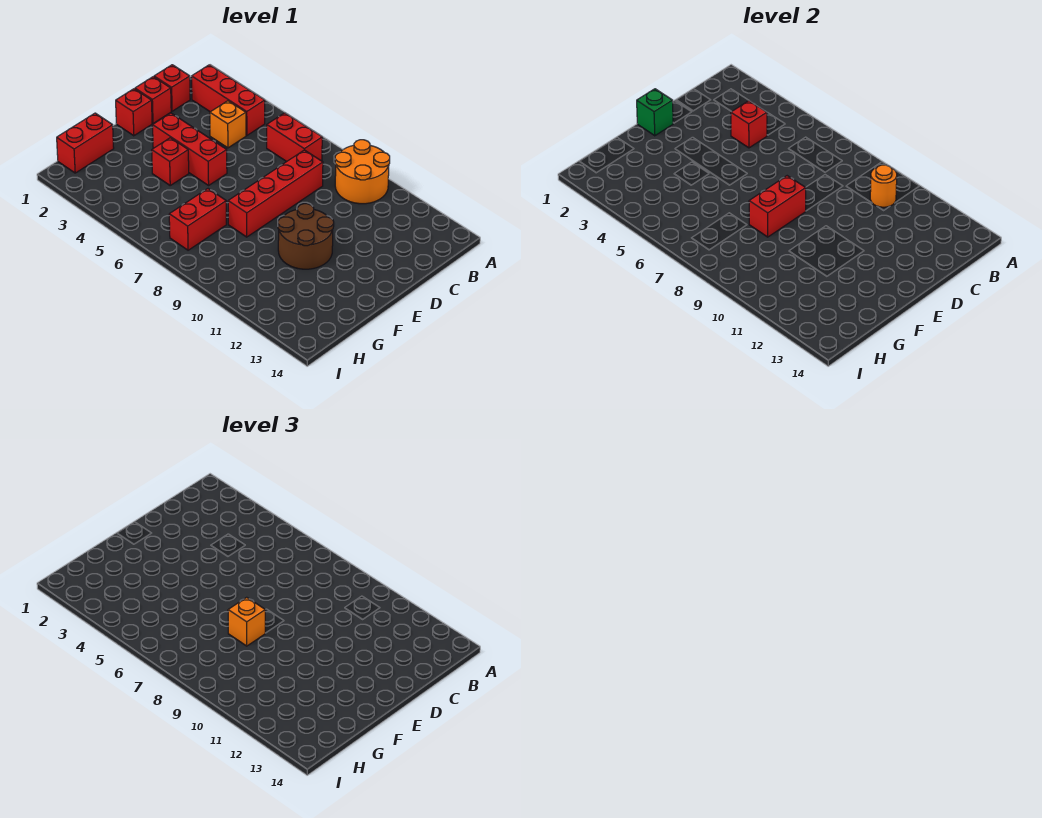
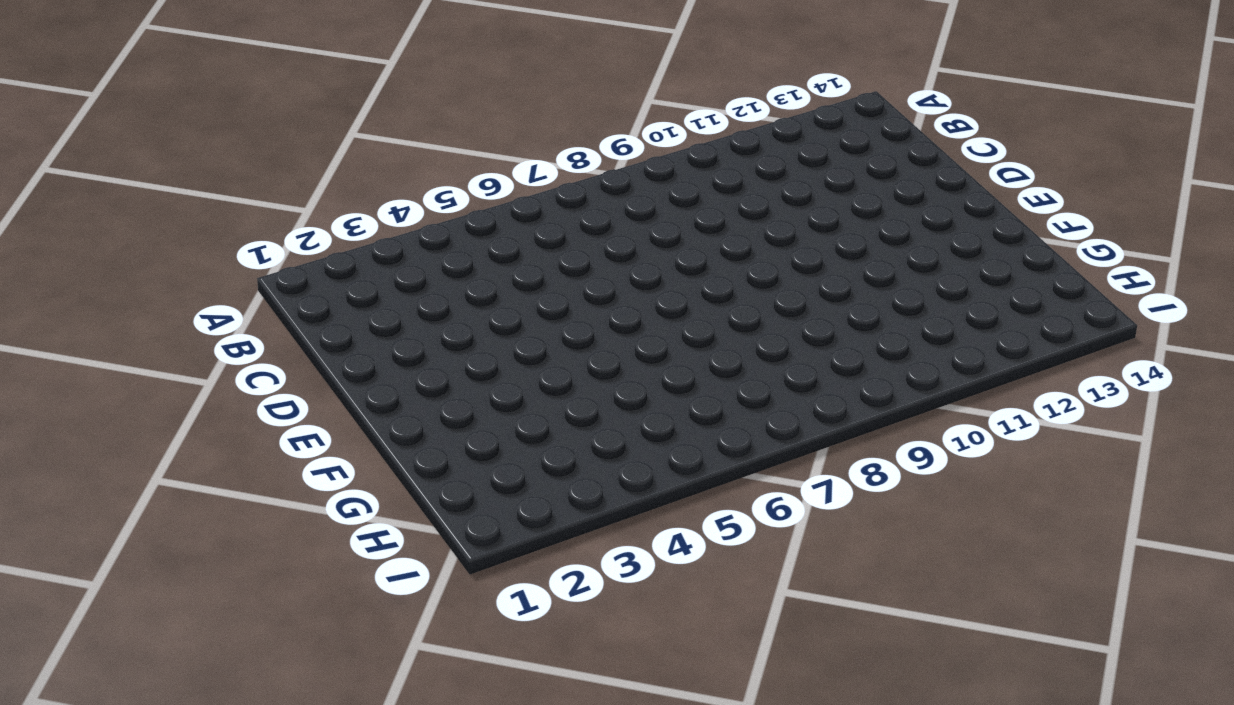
none -> orange 2x2 round brick [335,140,390,204]
none -> red 1x3 brick [192,65,265,135]
none -> red 1x2 brick [267,113,322,162]

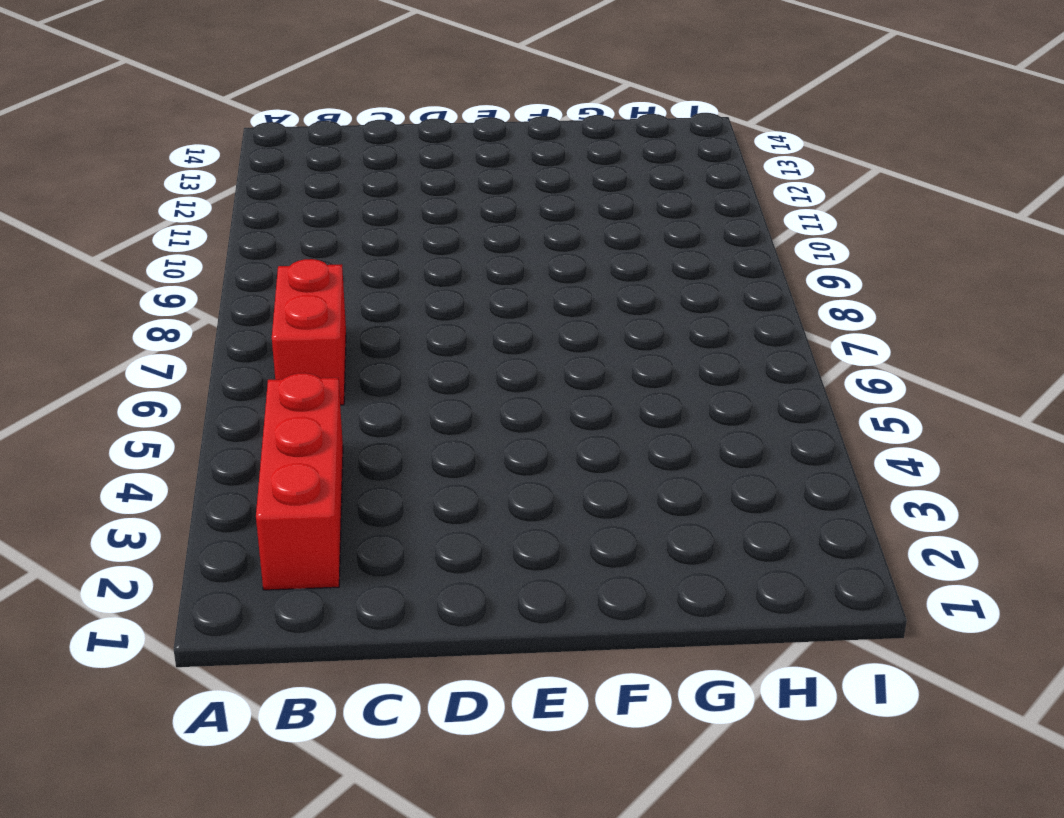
none -> orange 2x2 round brick [335,140,390,204]
none -> red 1x1 brick [154,65,190,111]
none -> orange 1x1 brick [210,101,246,148]

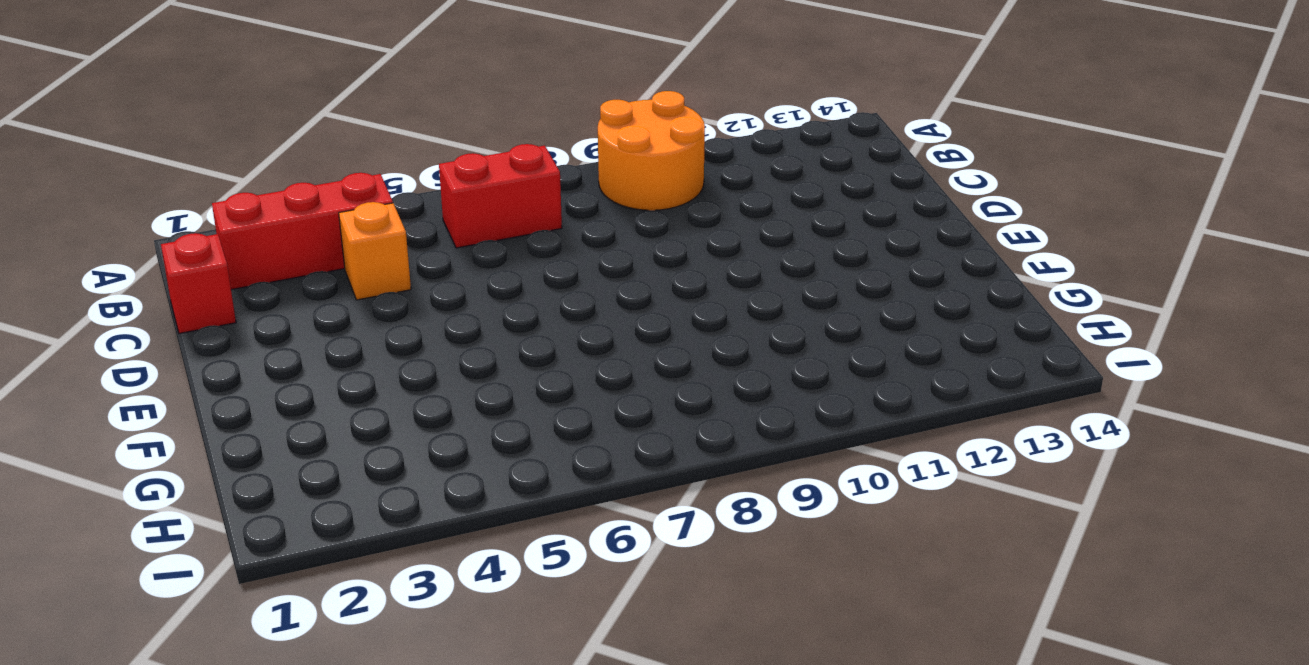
none -> red 1x4 brick [228,150,323,237]
none -> red 1x1 brick [135,77,171,123]
none -> red 1x1 brick [116,89,152,136]

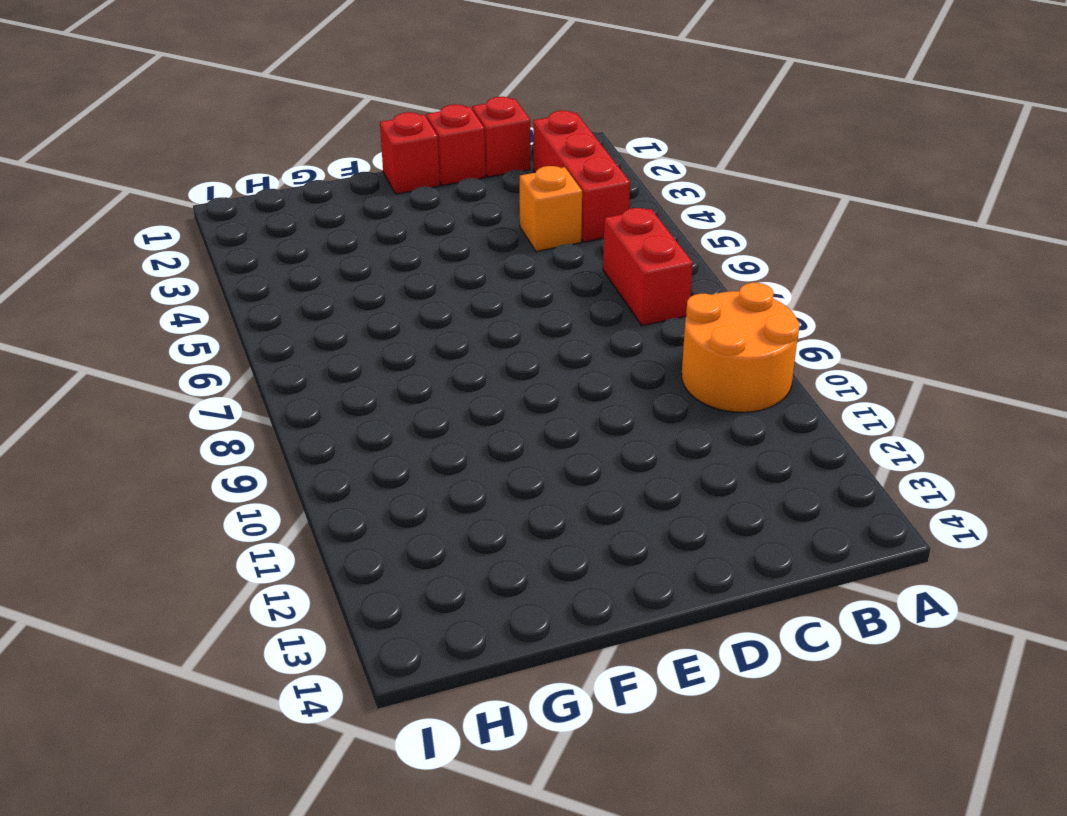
none -> red 1x4 brick [228,150,323,237]
none -> red 1x3 brick [153,113,227,185]
none -> brown 2x2 round brick [278,204,334,269]

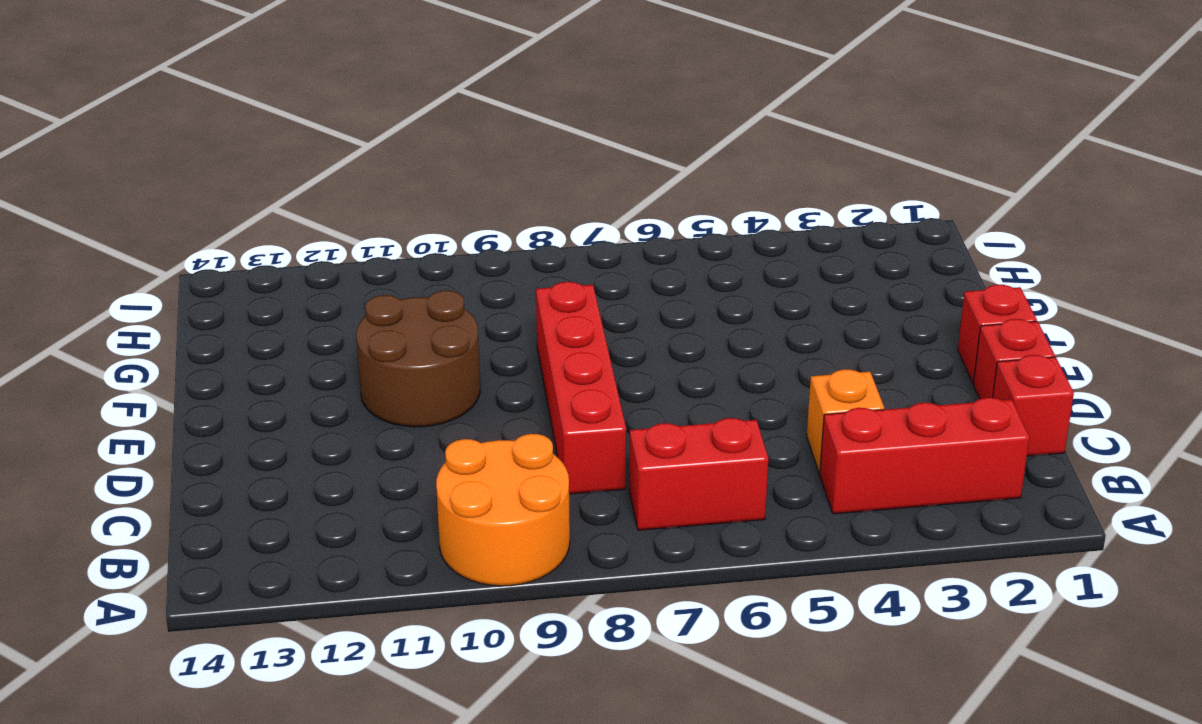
none -> red 1x3 brick [153,113,227,185]
none -> red 1x1 brick [152,138,189,185]
none -> red 1x2 brick [57,113,114,173]

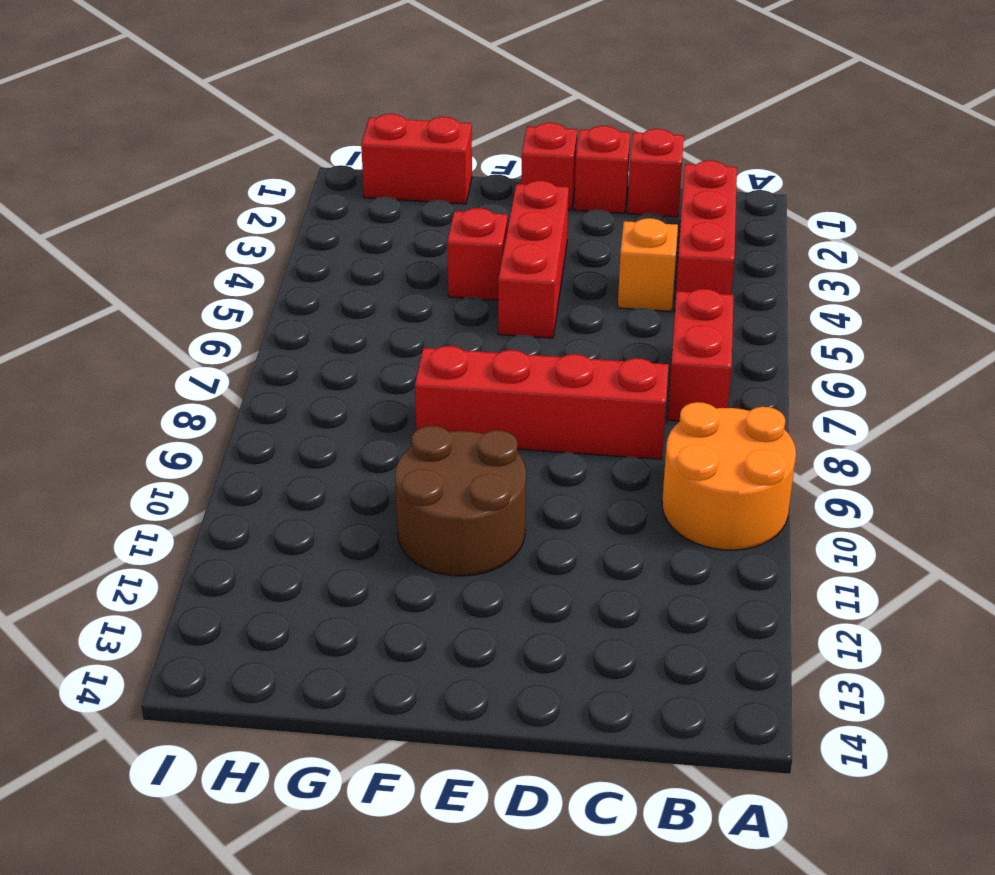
none -> red 1x2 brick [169,189,226,250]
none -> orange 1x1 round brick [870,165,897,207]
none -> red 1x1 brick [731,101,767,148]

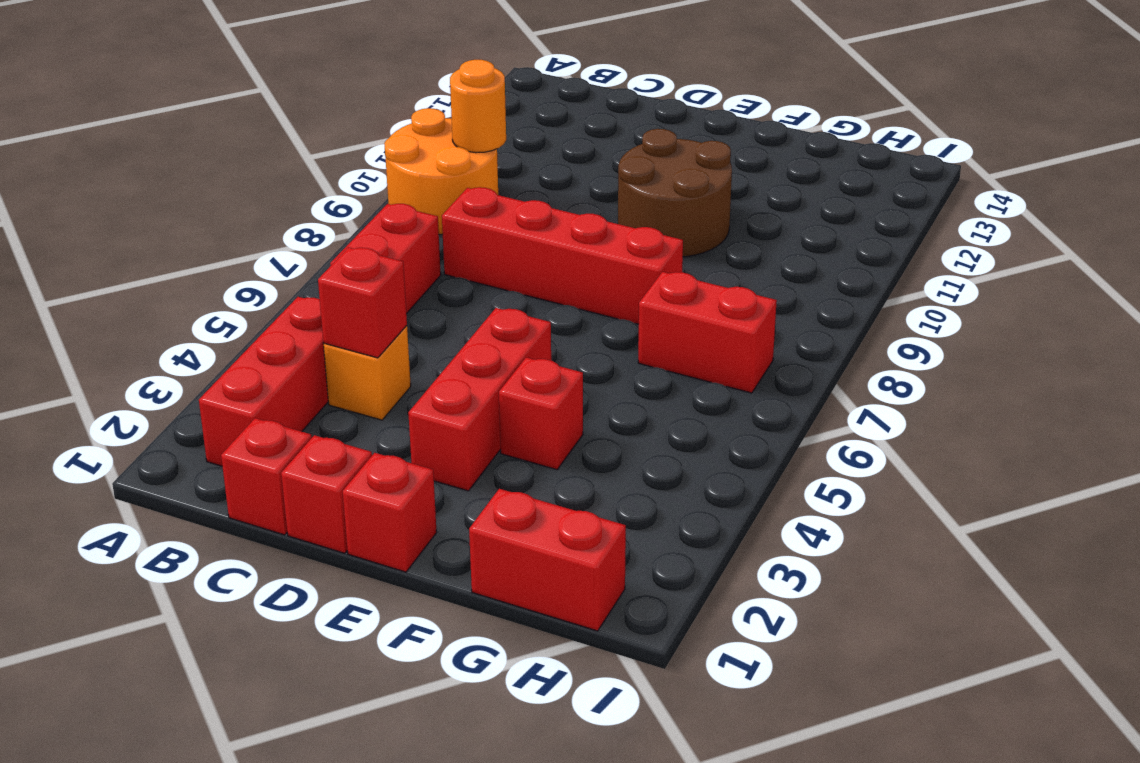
none -> green 1x1 brick [637,89,673,136]
none -> red 1x2 brick [749,176,806,237]
none -> orange 1x1 brick [228,597,265,646]

